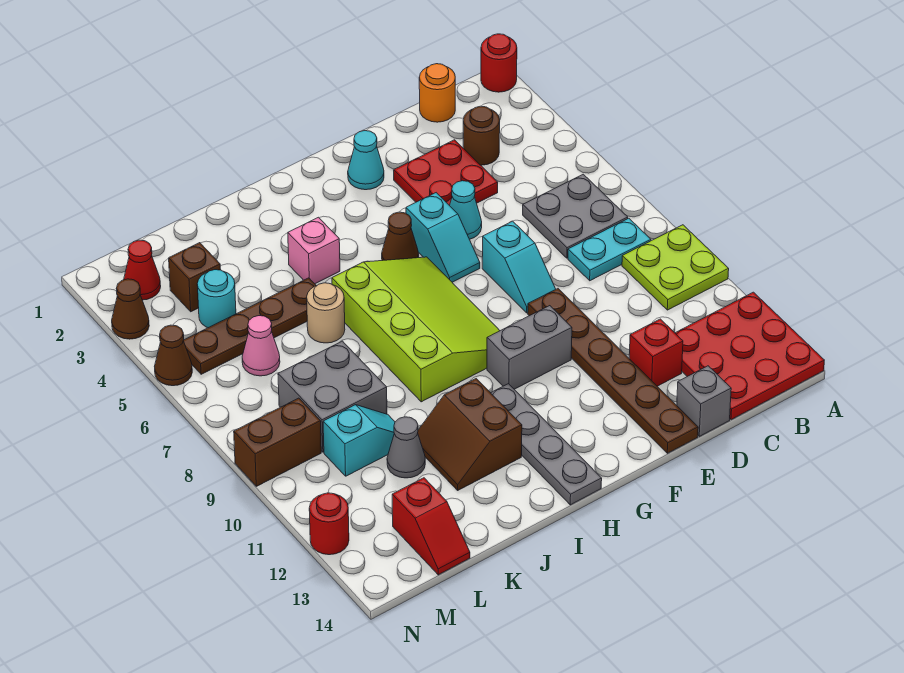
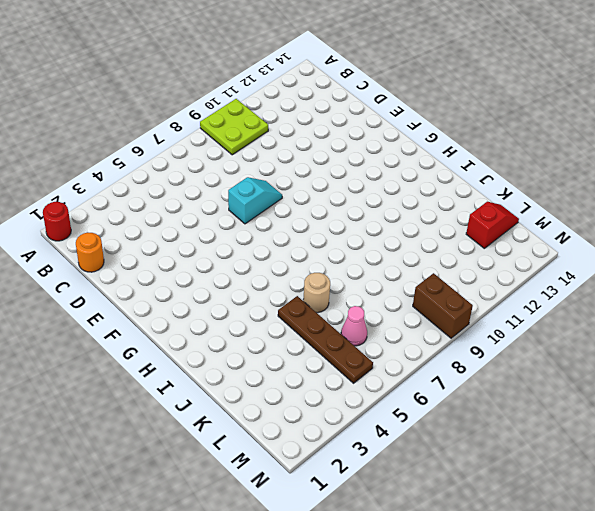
none -> red 3x3 plate [675,292,824,420]
none -> grey 2x2 plate [523,174,628,258]
none -> cyan 1x2 plate [568,218,651,281]
none -> brown 1x1 round brick [463,106,500,165]

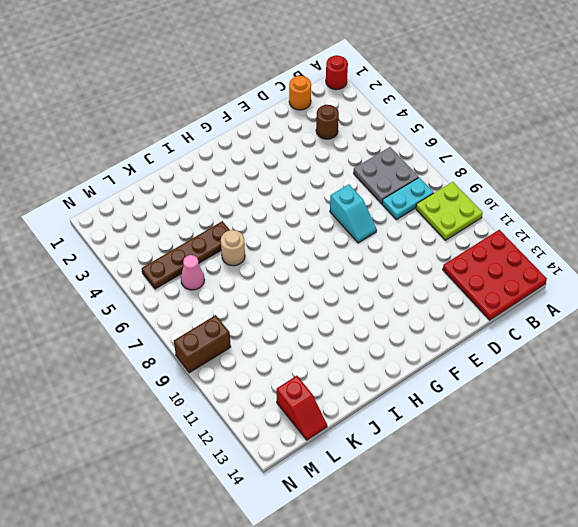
none -> red 2x2 plate [394,140,498,206]
none -> red 1x1 brick [629,319,683,386]
none -> grey 1x1 brick [677,366,731,436]
none -> cyan 1x1 cone [450,181,482,239]

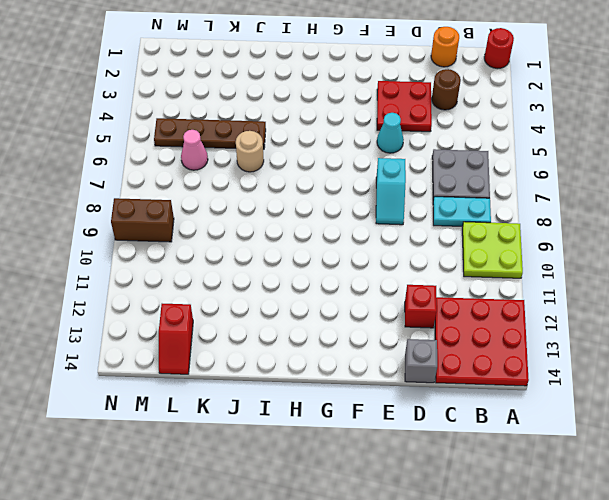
none -> brown 1x6 plate [528,289,698,453]
none -> cyan 1x1 cone [348,131,384,190]
none -> cyan 1x2 slope [406,193,480,282]
none -> grey 1x2 brick [487,306,572,389]

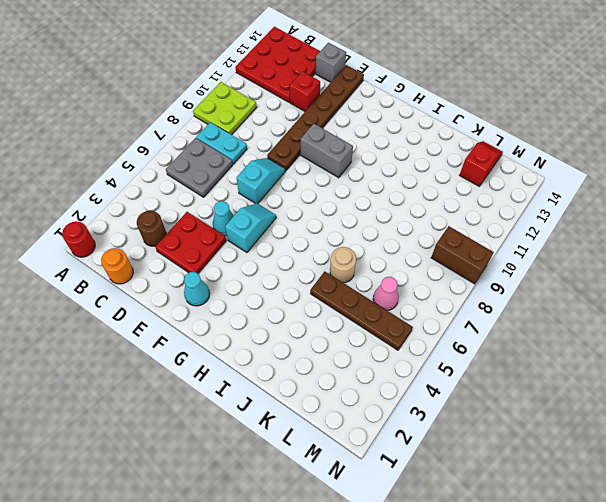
none -> brown 1x1 cone [382,212,419,261]
none -> lime 3x4 slope [332,257,500,402]
none -> grey 1x4 plate [491,384,602,505]
none -> pink 1x1 brick [288,217,340,284]

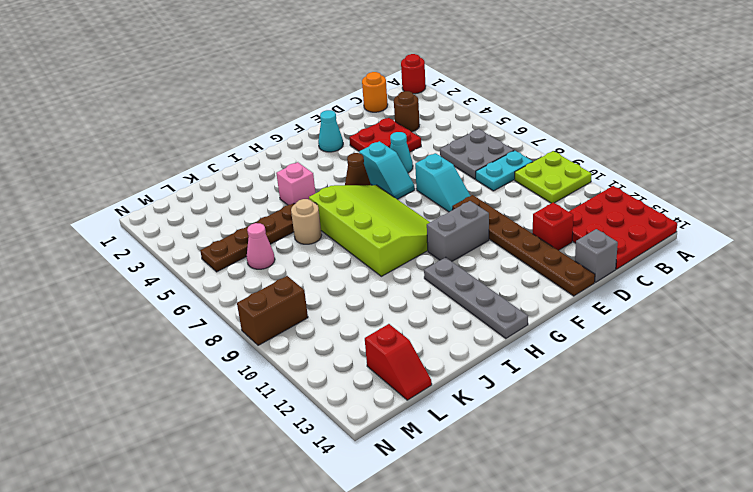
none -> brown 2x2 slope [418,379,522,490]
none -> grey 2x2 brick [278,341,387,452]
none -> cyan 1x2 slope [323,405,395,476]
none -> grey 1x1 cone [387,417,425,478]

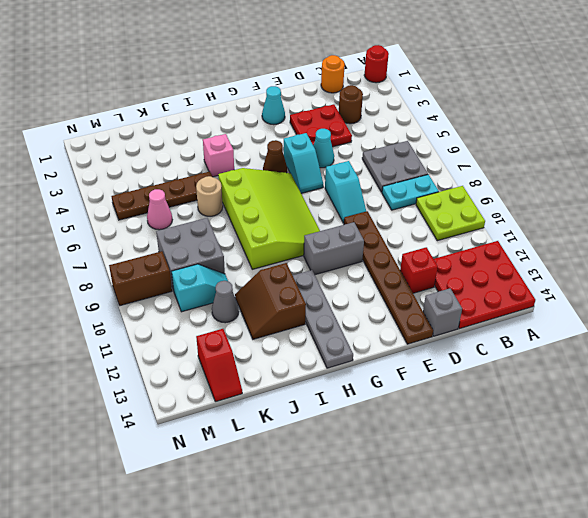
none -> brown 1x1 brick [169,243,221,312]
none -> cyan 1x1 round brick [197,270,236,328]
none -> red 1x1 cone [124,240,161,300]
none -> brown 1x1 cone [112,279,149,339]

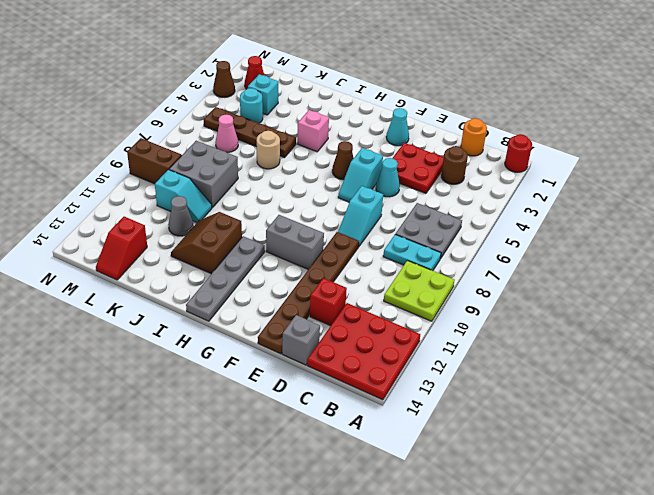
cyan 1x1 brick [248,74,278,115] -> brown 1x1 brick [169,243,221,312]
none -> lime 3x4 slope [332,257,500,402]
none -> brown 1x1 cone [154,325,192,386]
none -> red 1x1 round brick [309,493,349,555]

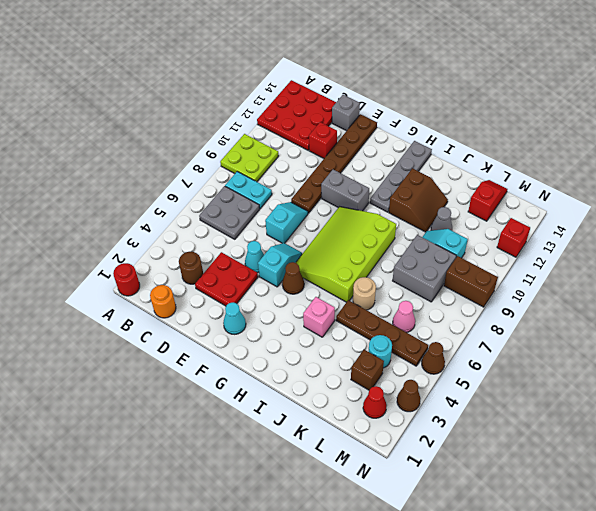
red 1x1 brick [497,218,530,257] -> red 1x1 round brick [309,493,349,555]

